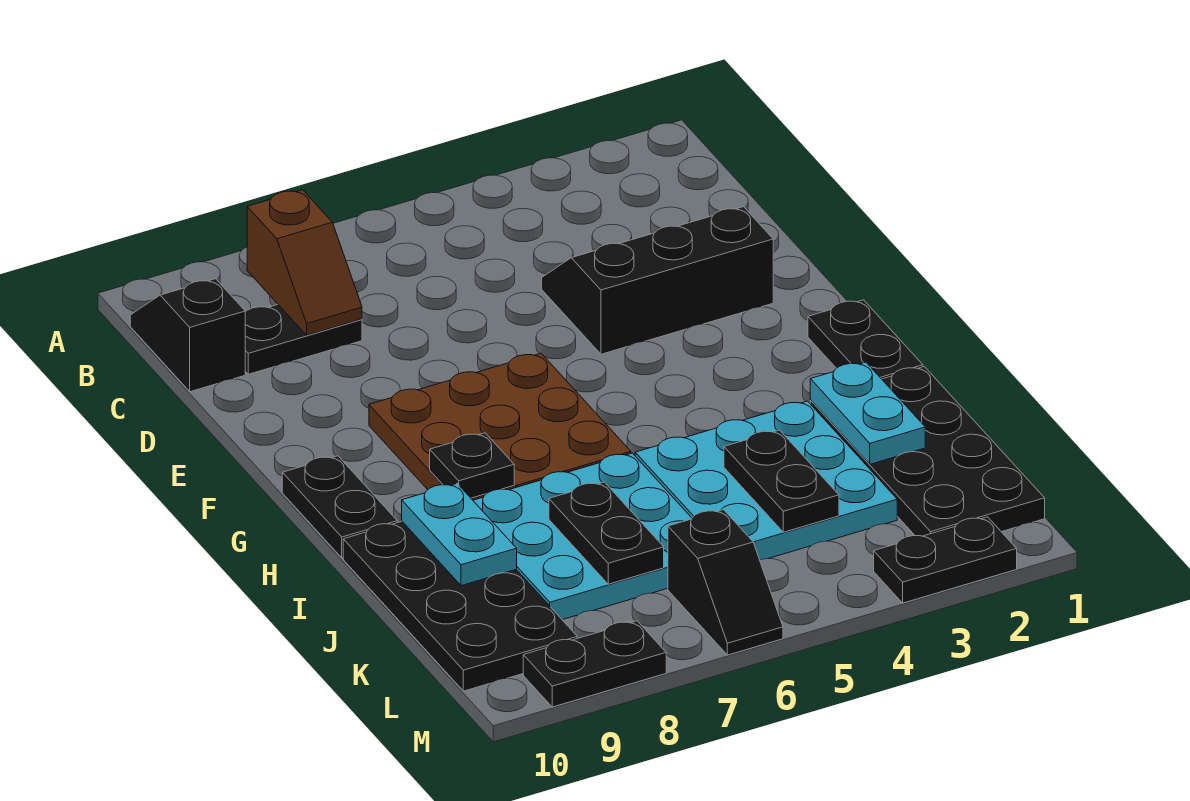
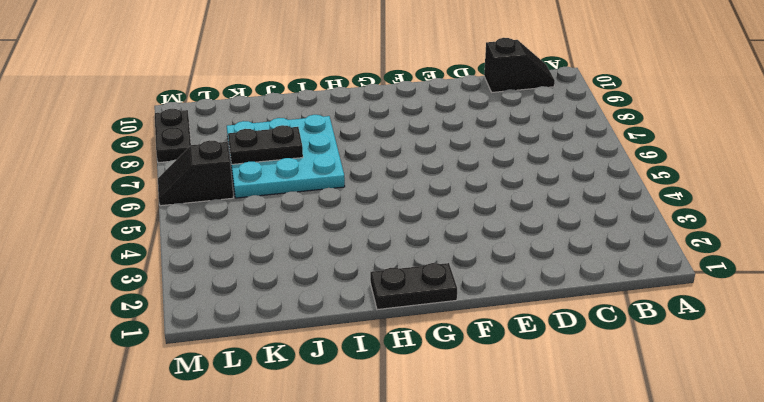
none -> black 1x2 plate [245,305,362,374]
none -> black 2x3 slope [542,207,773,354]
none -> brown 3x3 plate [369,353,631,500]

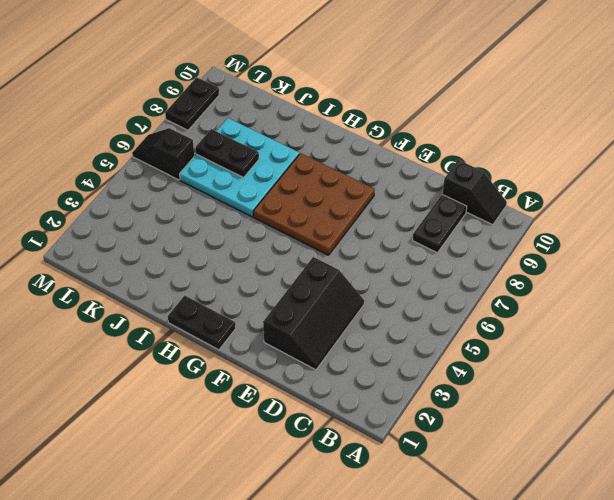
none -> black 1x2 plate [282,456,397,558]
none -> black 2x4 plate [810,367,1045,536]
none -> cyan 3x3 plate [635,401,897,560]

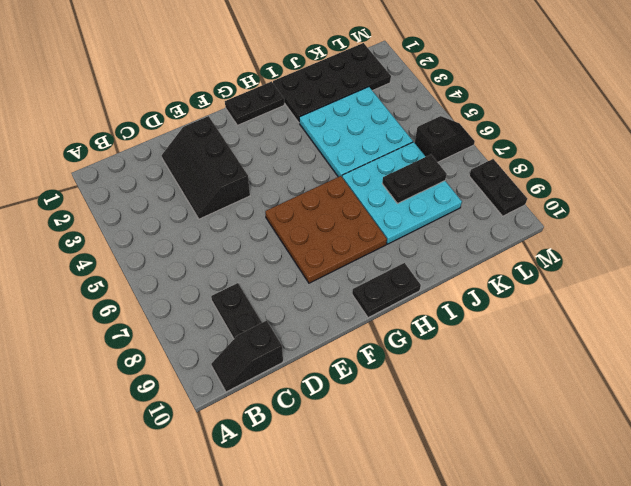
none -> black 2x4 plate [343,522,577,691]
none -> black 1x2 plate [874,517,1017,603]
none -> brown 1x2 slope [247,190,362,335]

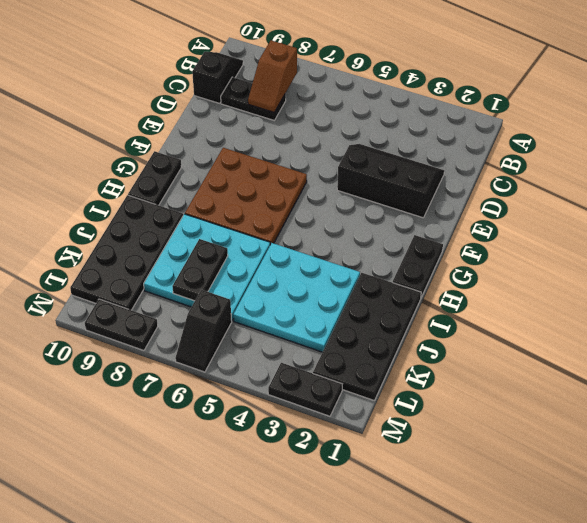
none -> black 1x1 plate [430,433,514,498]
none -> cyan 1x2 plate [810,362,925,464]
none -> cyan 1x2 plate [402,484,517,586]

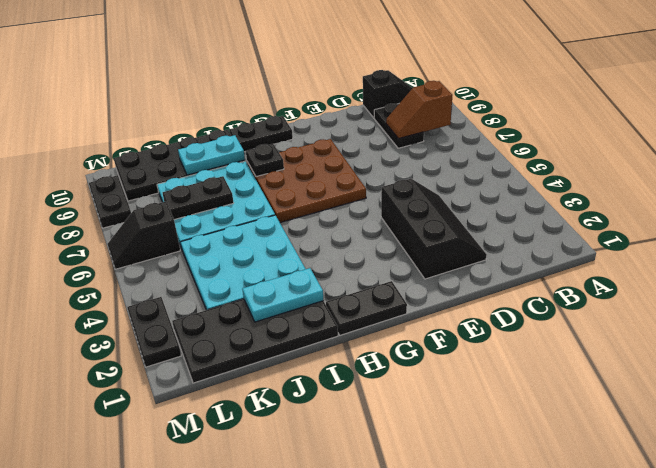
none -> black 1x2 plate [724,430,839,532]

